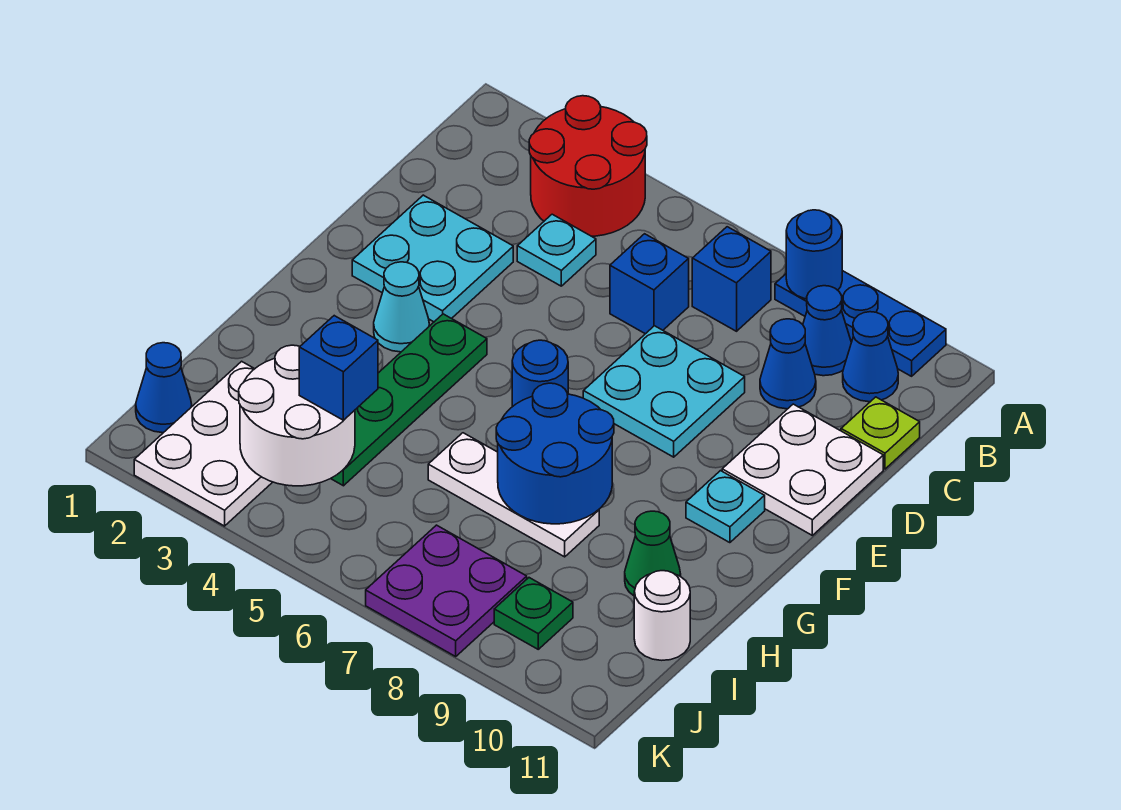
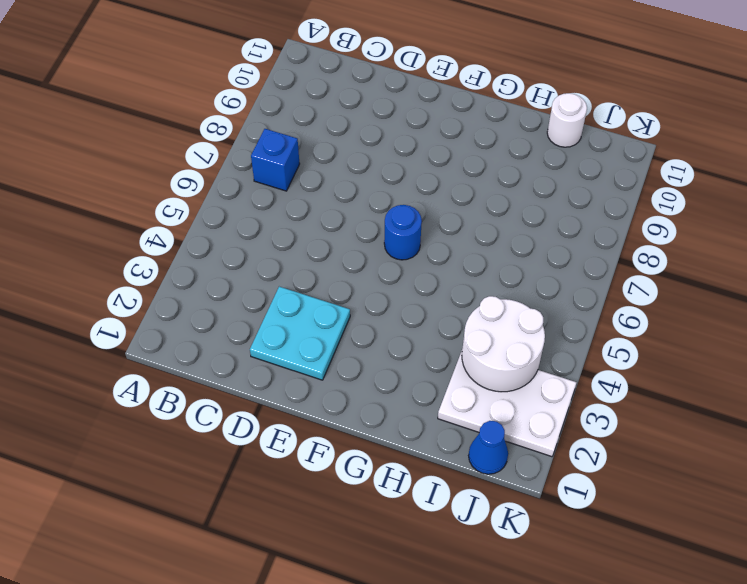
none -> red 2x2 round brick [529,96,647,236]
none -> blue 1x3 plate [775,271,946,376]
none -> blue 1x1 cone [803,286,851,376]

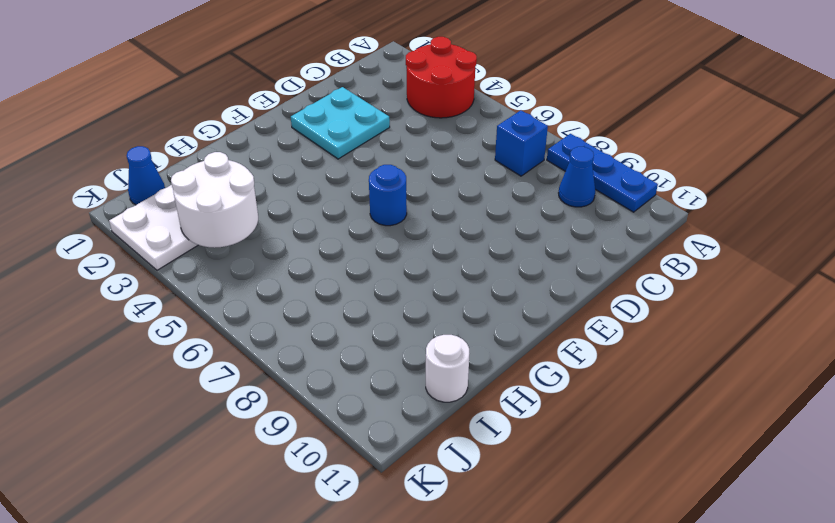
none -> blue 1x1 cone [843,312,898,402]
none -> cyan 1x1 plate [517,214,596,286]
none -> blue 1x1 brick [610,234,689,334]

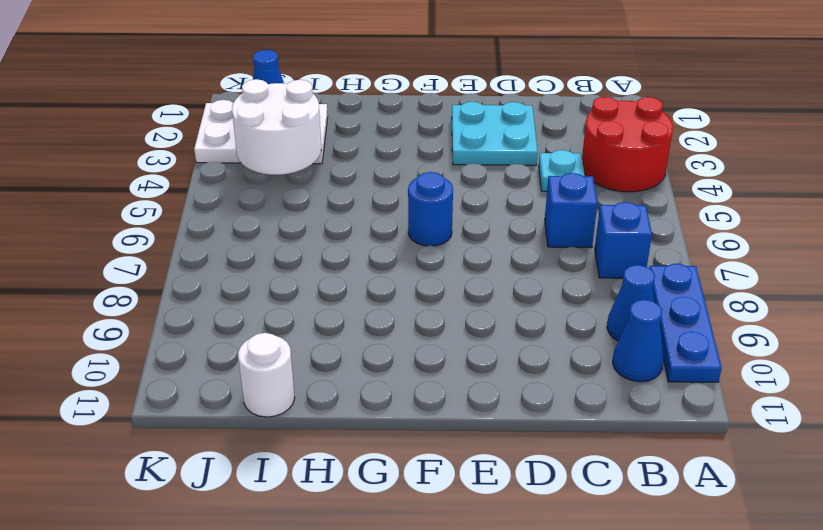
none -> blue 1x1 cone [760,319,816,409]
none -> lime 1x1 plate [841,397,920,469]
none -> cyan 2x2 plate [583,326,745,457]

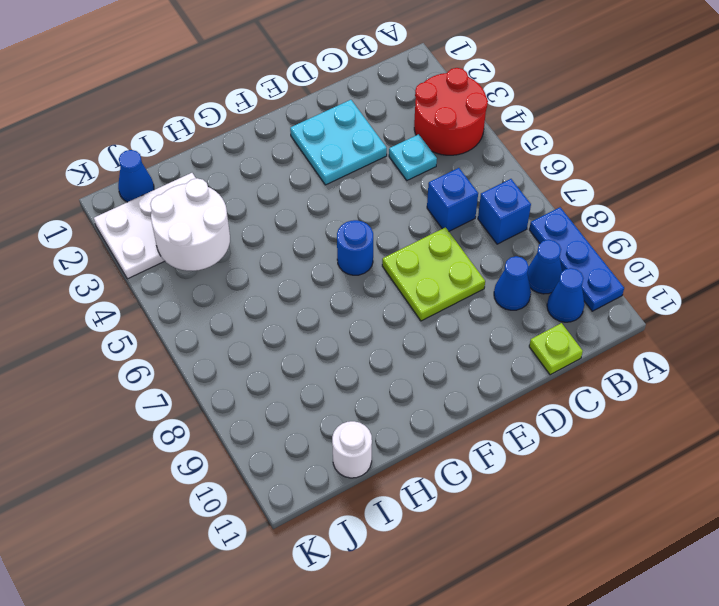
lime 2x2 plate [382,227,485,321] -> cyan 2x2 plate [583,326,745,457]
none -> white 2x2 plate [722,404,883,535]
none -> cyan 1x1 cone [374,262,429,352]
none -> green 1x4 plate [331,314,487,486]

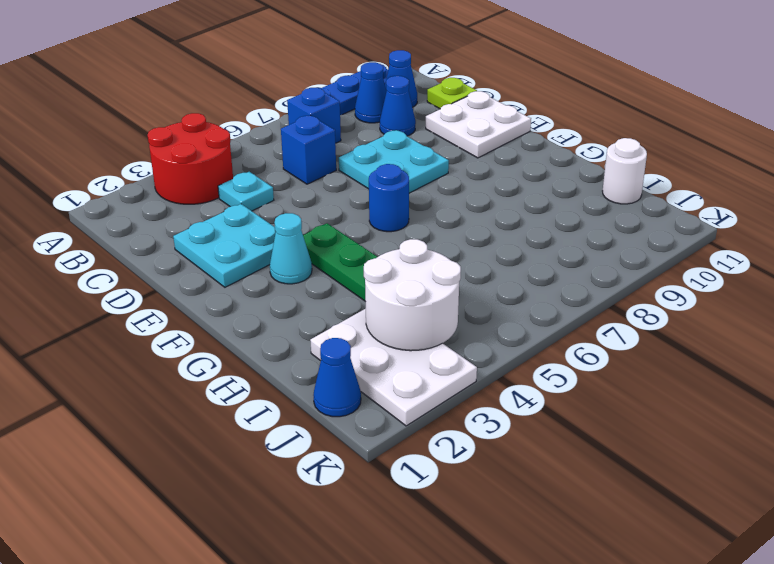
none -> cyan 1x1 plate [686,471,765,543]
none -> white 1x3 plate [428,433,599,557]
none -> green 1x1 cone [625,511,681,596]

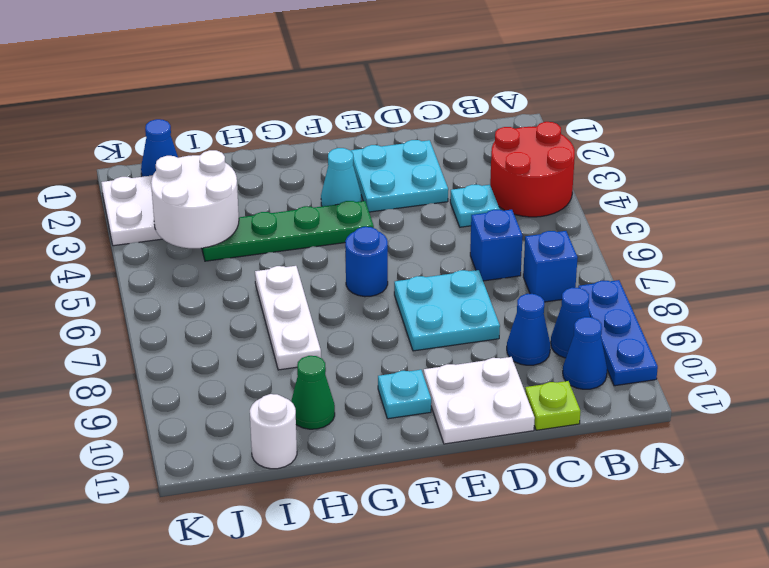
none -> purple 2x2 plate [366,525,527,656]
none -> green 1x1 plate [494,578,573,649]
none -> blue 1x1 round brick [786,210,842,299]

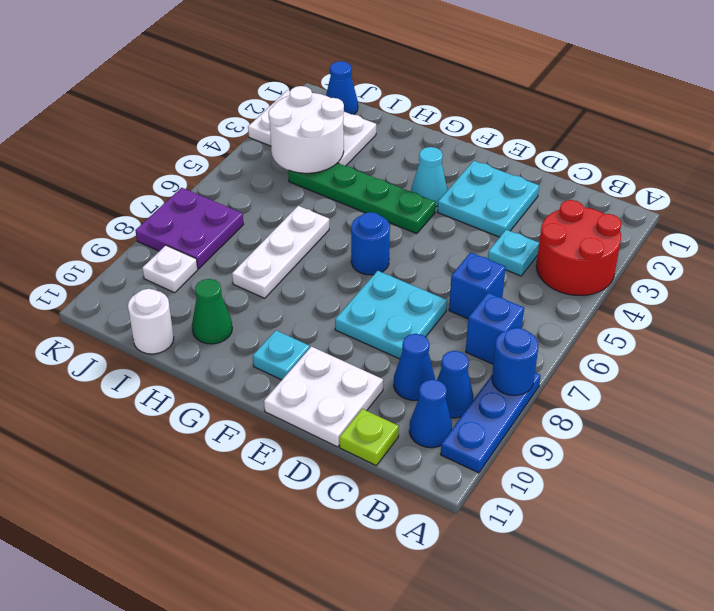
white 1x1 plate [142,245,198,293] -> green 1x1 plate [494,578,573,649]
none -> blue 2x2 round brick [496,383,614,524]
none -> blue 1x1 brick [299,316,378,420]

